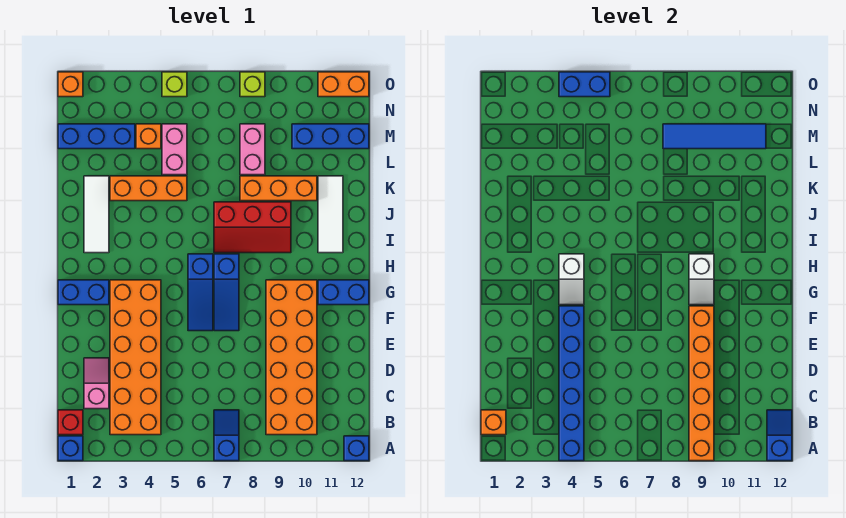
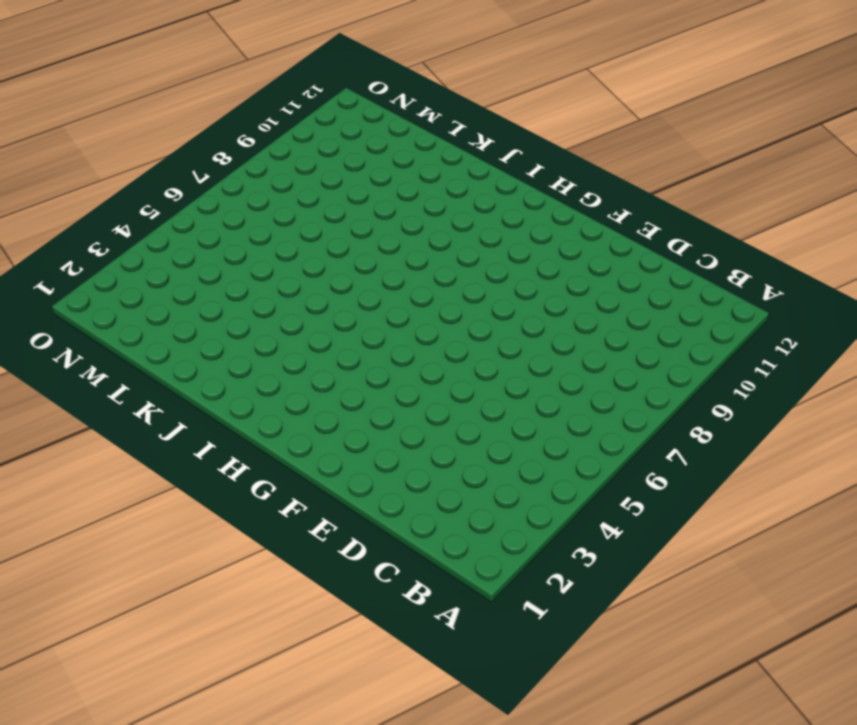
none -> blue 1x1 brick [58,436,83,461]
none -> blue 1x2 slope [214,410,239,461]
none -> blue 1x1 brick [344,436,369,461]
none -> red 1x1 brick [58,410,83,435]

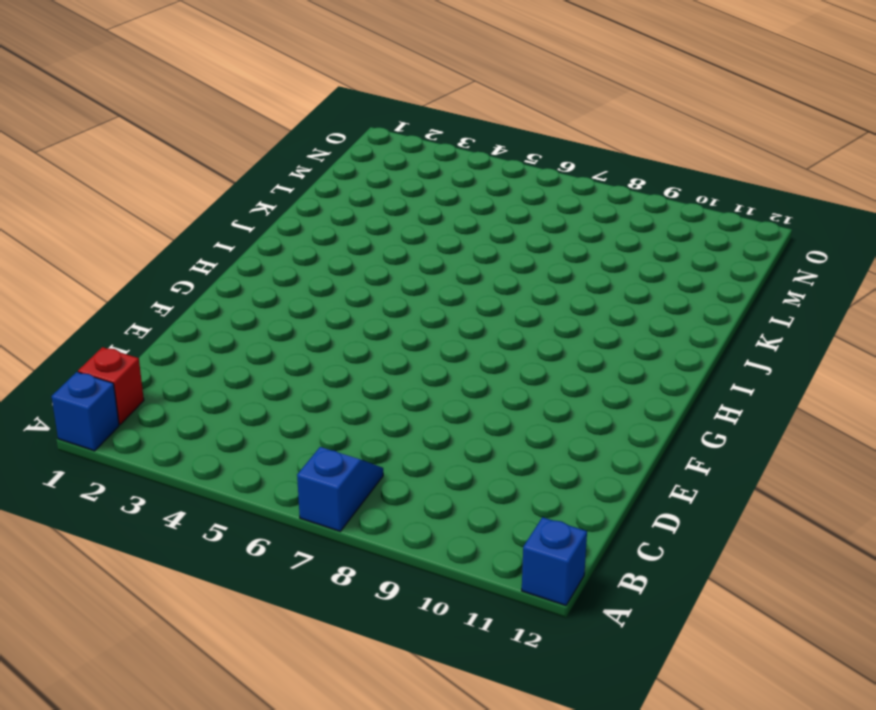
none -> orange 2x6 brick [110,280,161,435]
none -> orange 2x6 brick [266,280,317,435]
none -> pink 1x2 slope [84,358,109,409]
none -> blue 1x3 slope [188,254,213,331]

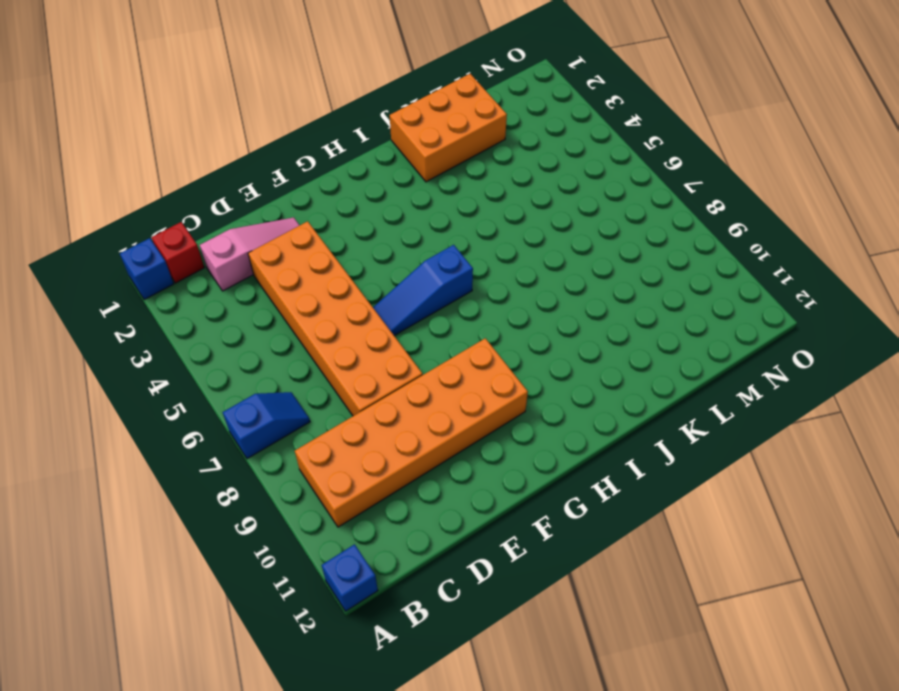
pink 1x3 slope [200,218,300,291] -> pink 1x2 slope [84,358,109,409]
orange 2x6 brick [248,221,423,416] -> orange 2x6 brick turned to [110,280,161,435]
orange 2x3 brick [390,74,507,182] -> white 1x3 tile [84,176,109,253]
none -> blue 1x3 slope [214,254,239,331]
none -> blue 1x2 brick [58,280,109,305]
none -> blue 1x2 brick [318,280,369,305]
none -> red 2x3 slope [214,202,291,253]

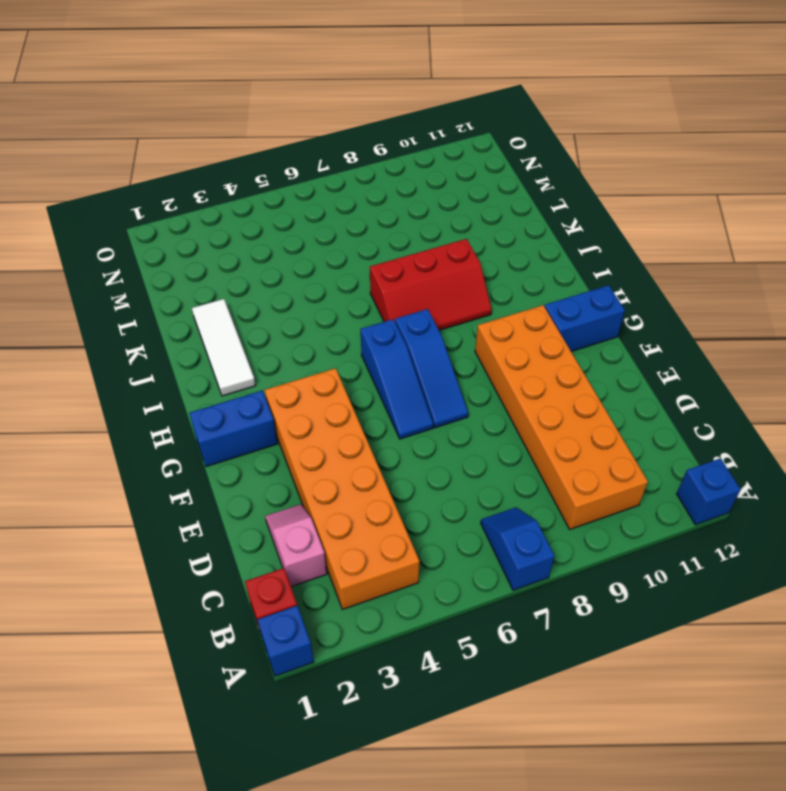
none -> white 1x3 tile [318,176,343,253]
none -> orange 1x3 brick [110,176,187,201]
none -> orange 1x3 brick [240,176,317,201]
none -> pink 1x2 brick [162,124,187,175]

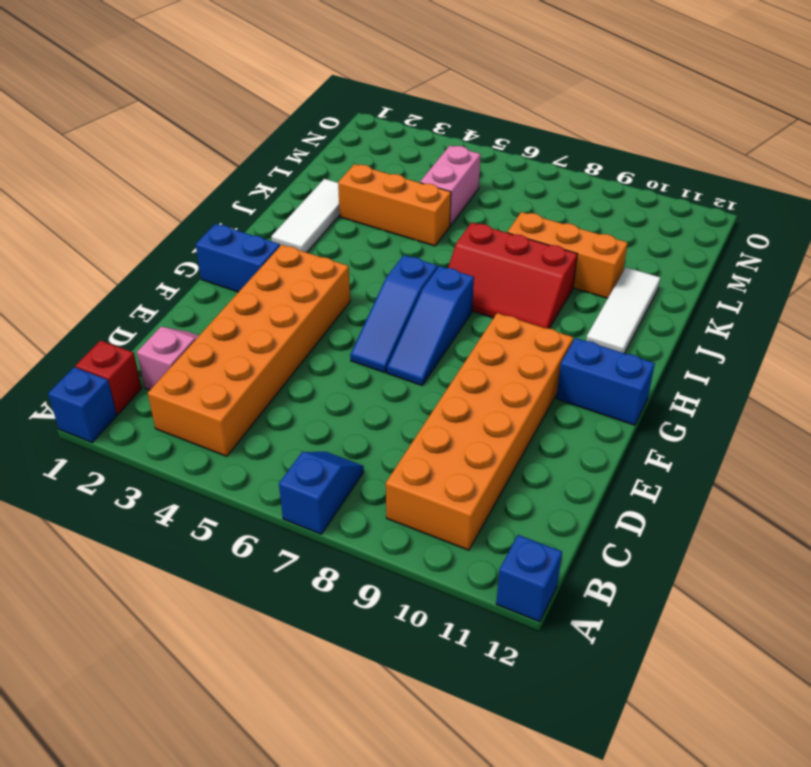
none -> pink 1x2 brick [240,124,265,175]
none -> blue 1x3 brick [58,124,135,149]
none -> orange 1x1 brick [136,124,161,149]
none -> blue 1x3 brick [292,124,369,149]

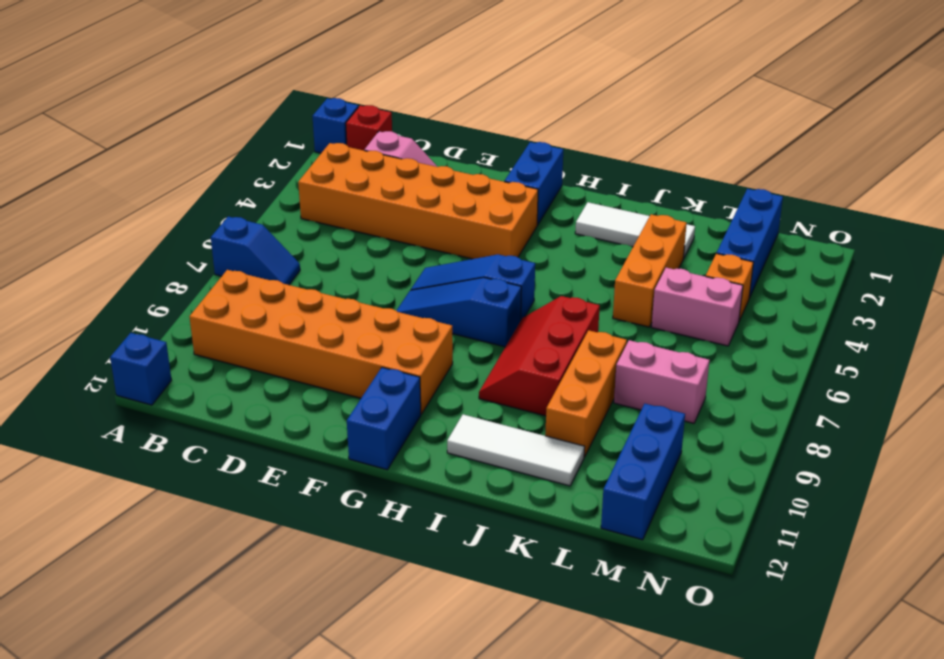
none -> orange 1x1 brick [58,72,83,97]
none -> lime 1x1 brick [162,72,187,97]
none -> lime 1x1 brick [240,72,265,97]
none -> orange 1x2 brick [318,72,369,97]

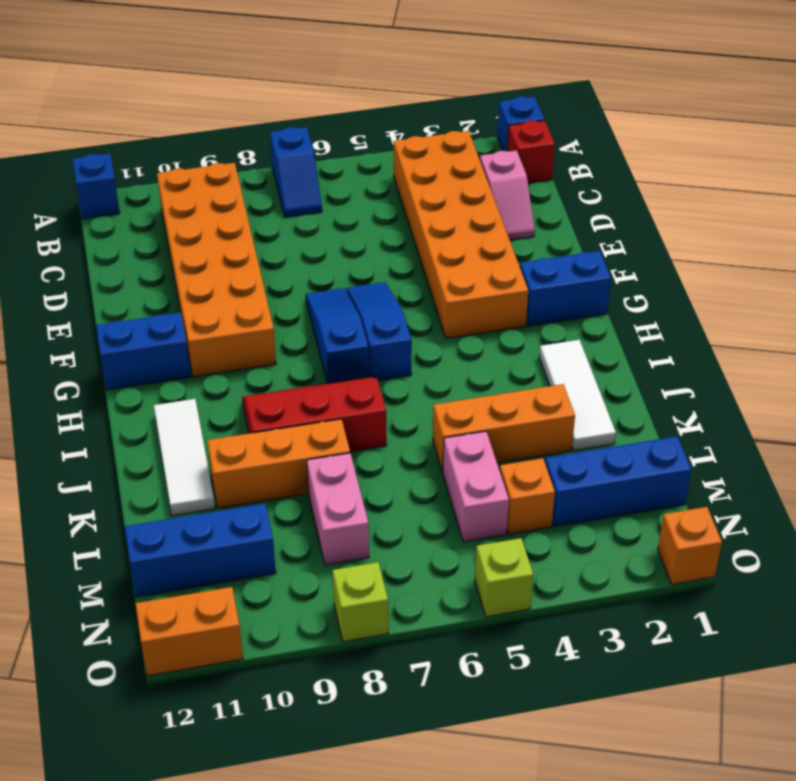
none -> blue 1x6 brick [559,306,584,461]
none -> orange 1x6 brick [689,306,714,461]
none -> blue 1x2 slope [767,410,792,461]
none -> orange 1x1 brick [481,410,506,435]

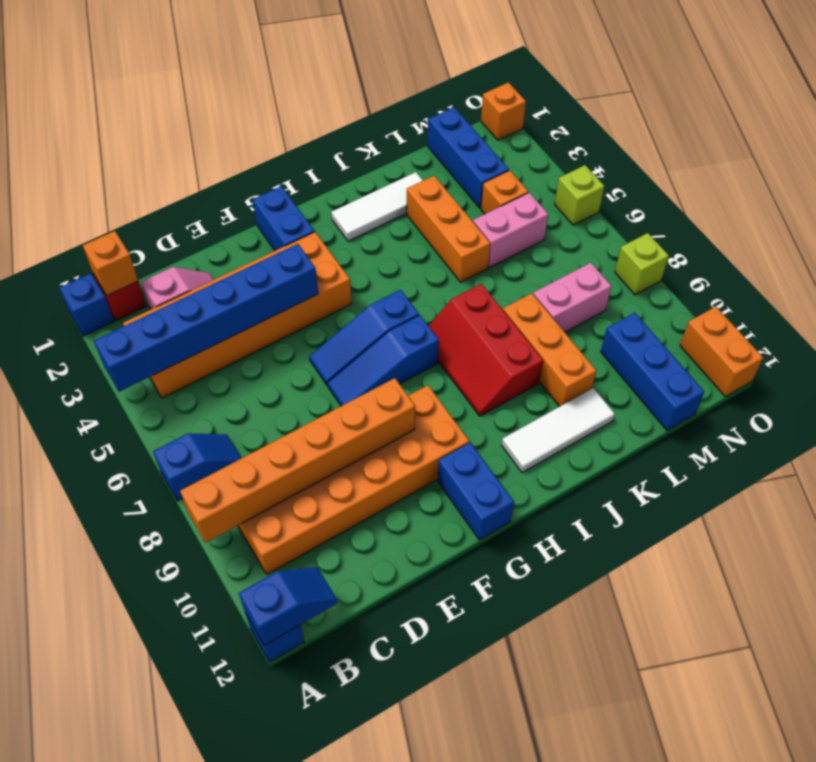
none -> white 1x2 slope [559,254,584,305]
none -> white 1x2 slope [689,254,714,305]
none -> blue 1x4 tile [663,124,766,149]
none -> blue 1x2 brick [559,72,610,97]

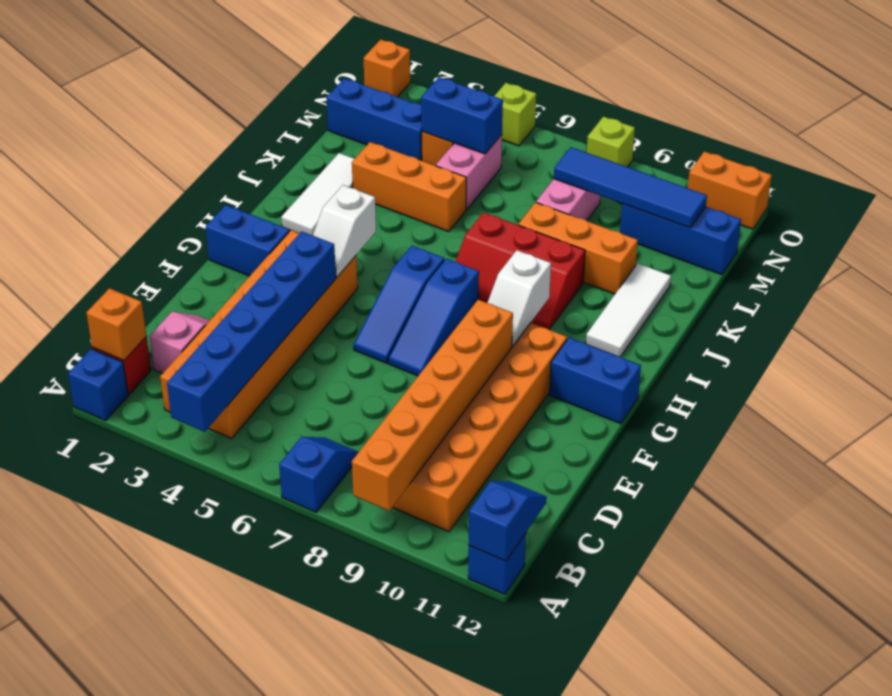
blue 1x2 brick [421,77,503,154] -> blue 1x2 brick moved to [559,72,610,97]

